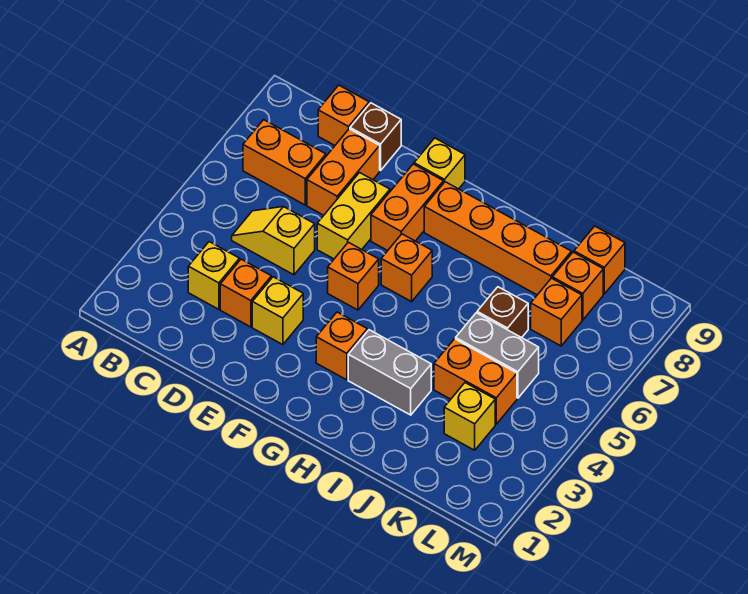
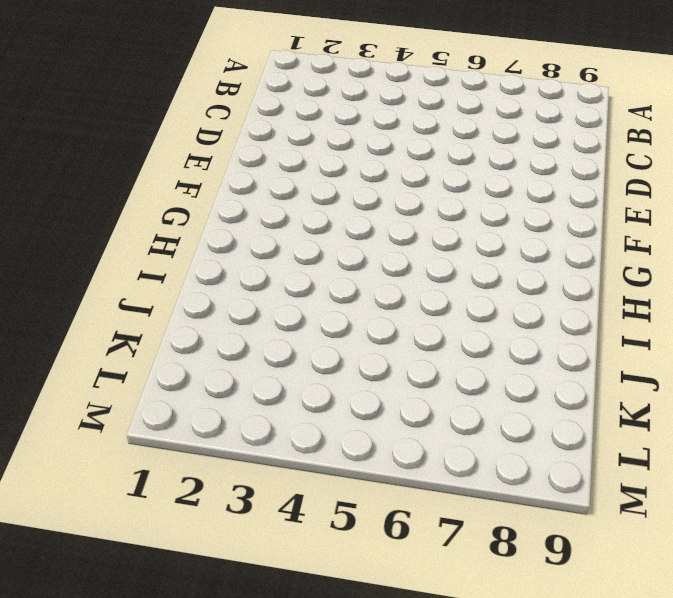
none -> orange 1x2 brick [243,120,326,205]
none -> yellow 1x1 brick [188,242,239,309]
none -> yellow 1x2 slope [232,207,315,275]

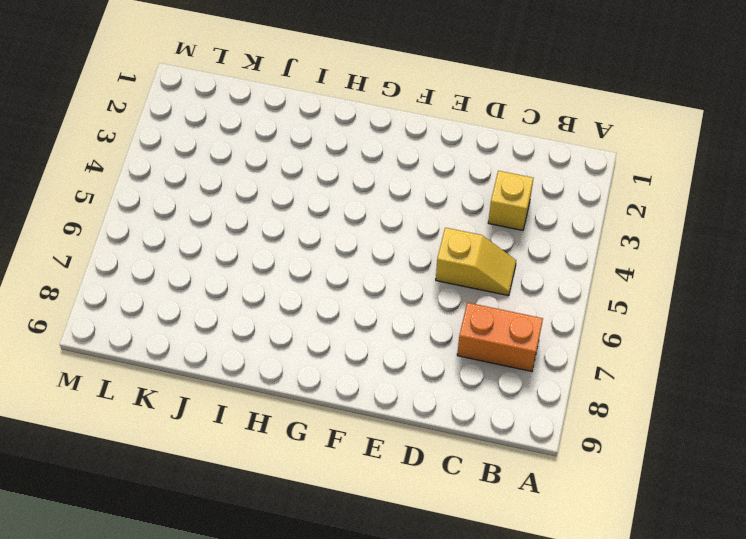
none -> orange 1x1 brick [318,85,369,145]
none -> orange 1x1 brick [220,259,271,327]
none -> orange 1x2 brick [307,129,380,215]

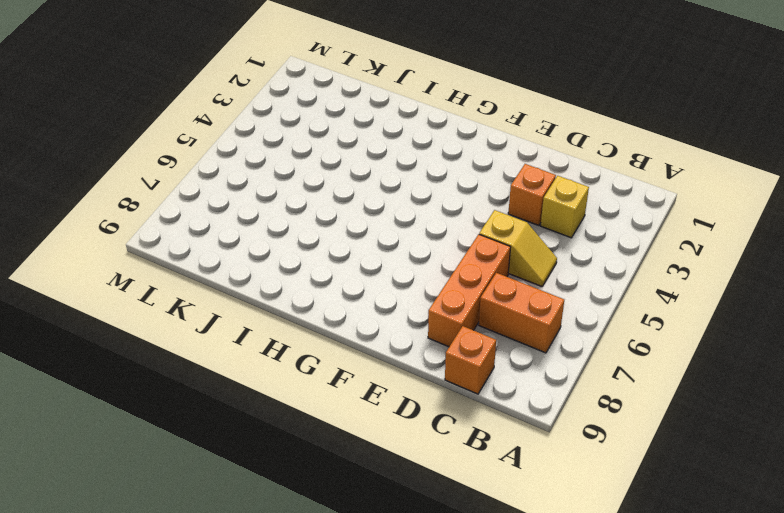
orange 1x3 brick [428,234,511,347] -> orange 1x2 brick [307,129,380,215]
none -> brown 1x1 brick [350,103,401,171]
none -> yellow 1x1 brick [252,277,303,345]
none -> yellow 1x2 brick [317,173,390,259]

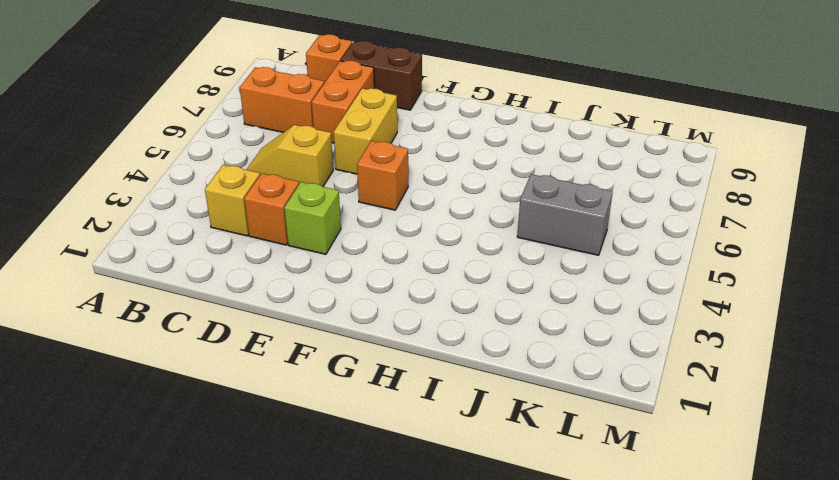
brown 1x2 brick [341,41,422,110] -> brown 1x1 brick [350,103,401,171]
lime 1x1 brick [284,182,341,254] -> yellow 1x1 brick [252,277,303,345]
none -> orange 1x2 brick [371,164,444,251]
none -> yellow 1x1 brick [414,138,465,189]
none -> orange 1x1 brick [316,312,367,380]

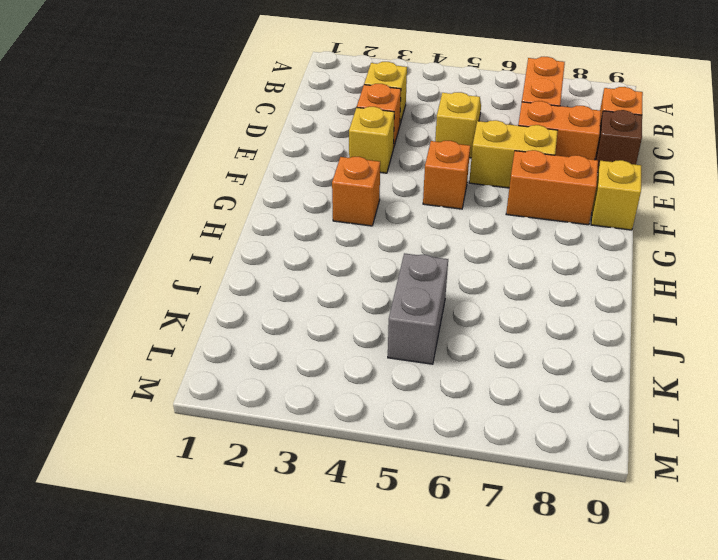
none -> orange 1x1 brick [381,234,432,302]
none -> orange 1x4 brick [424,182,571,295]
none -> grey 1x2 brick [348,330,431,415]

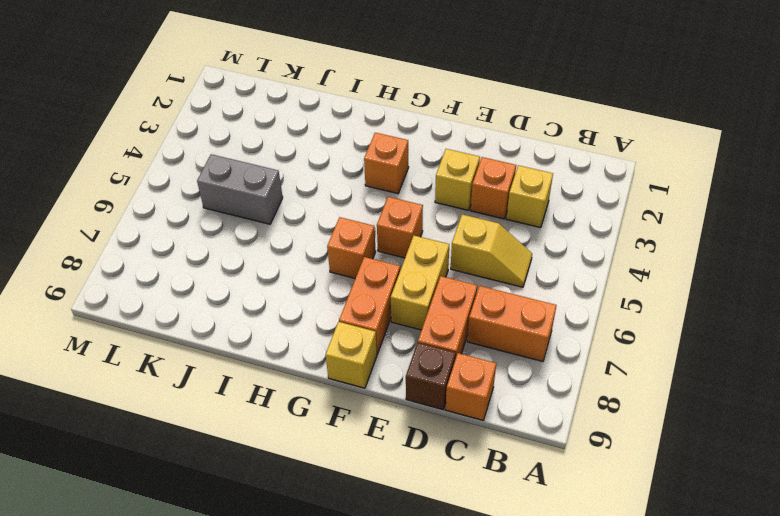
none -> orange 1x4 brick [424,182,571,295]
none -> grey 1x2 brick [348,330,431,415]
none -> orange 1x2 brick [434,339,517,424]

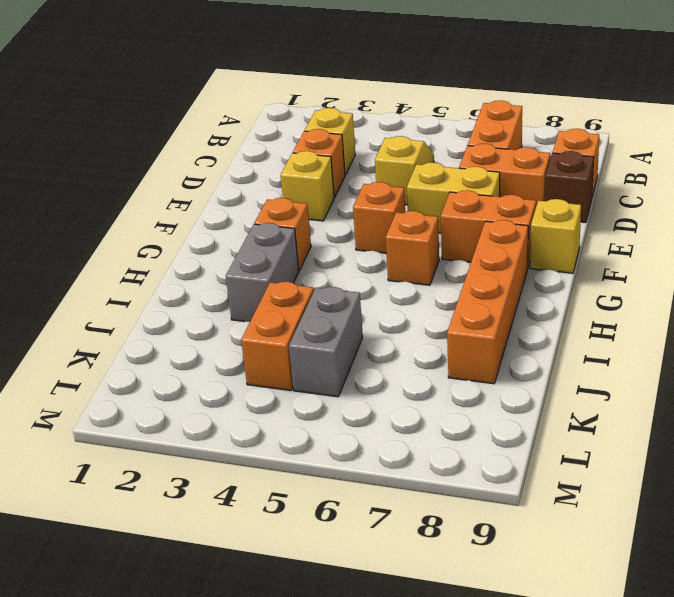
none -> brown 1x1 brick [477,287,528,338]
none -> yellow 1x1 brick [444,383,495,450]
none -> orange 1x1 brick [531,278,582,346]

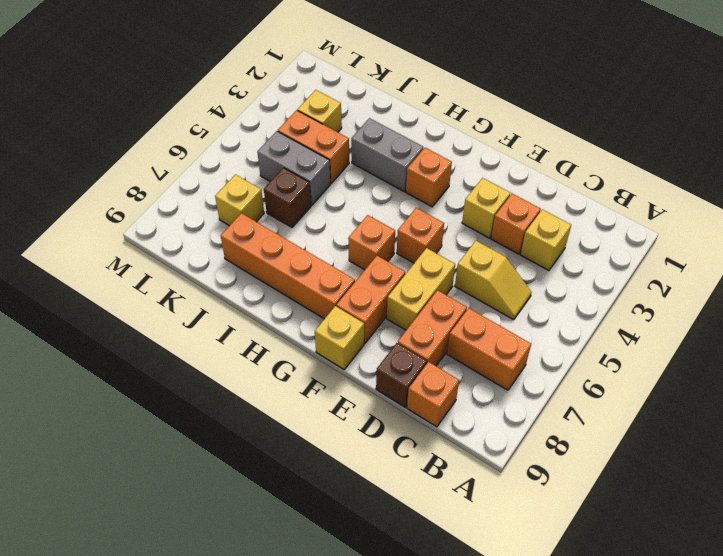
yellow 1x1 brick [215,175,264,226] -> orange 1x1 brick [531,278,582,346]
none -> orange 1x1 brick [552,252,603,320]
none -> orange 1x1 brick [574,226,625,294]

